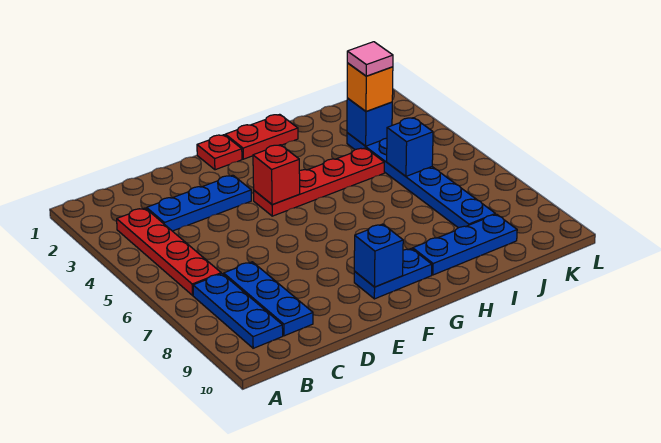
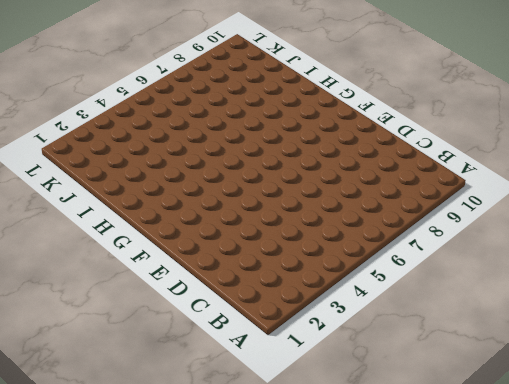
none -> red 1x4 plate [117,208,221,295]
none -> blue 1x3 plate [193,274,283,348]
none -> blue 1x3 plate [147,175,251,231]

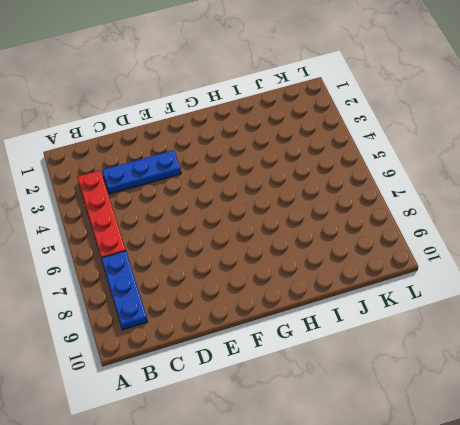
none -> blue 1x3 plate [224,262,313,336]
none -> red 1x1 plate [197,135,242,170]
none -> red 1x4 plate [254,148,384,216]

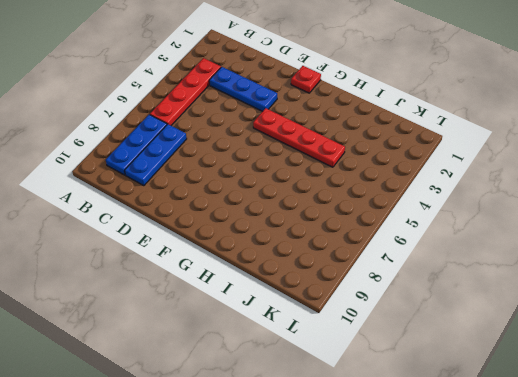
none -> blue 1x2 plate [354,248,432,299]
none -> red 1x2 plate [225,114,298,159]
none -> blue 1x3 plate [413,214,517,275]

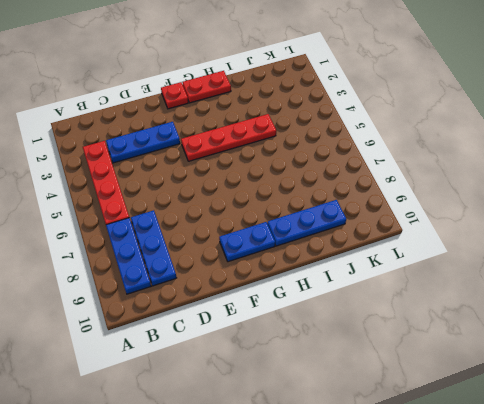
none -> blue 1x6 plate [347,133,495,228]
none -> red 1x1 brick [253,145,300,205]
none -> blue 1x1 brick [354,224,403,287]

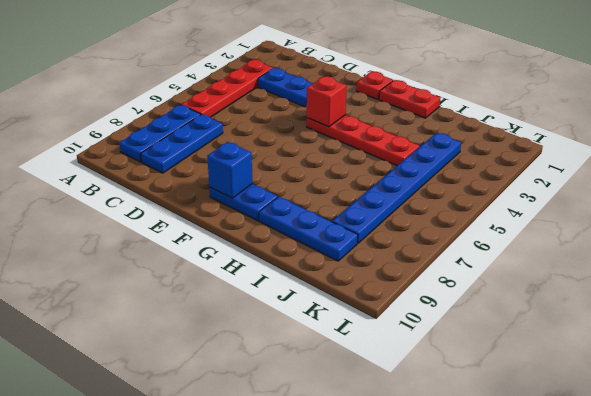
none -> blue 1x1 brick [347,98,392,146]
none -> blue 1x1 brick [387,118,433,176]
none -> orange 1x1 brick [347,63,393,112]

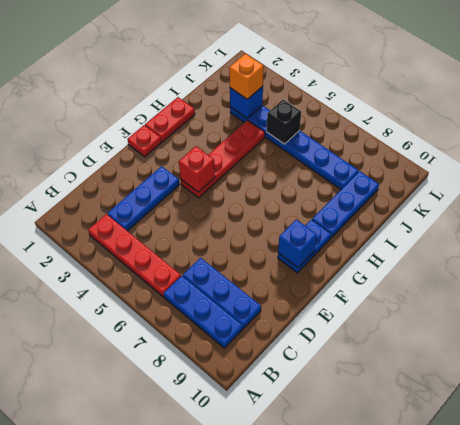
black 1x1 brick [267,100,301,144] -> blue 1x1 brick [387,118,433,176]
none -> pink 1x1 tile [347,42,393,76]

